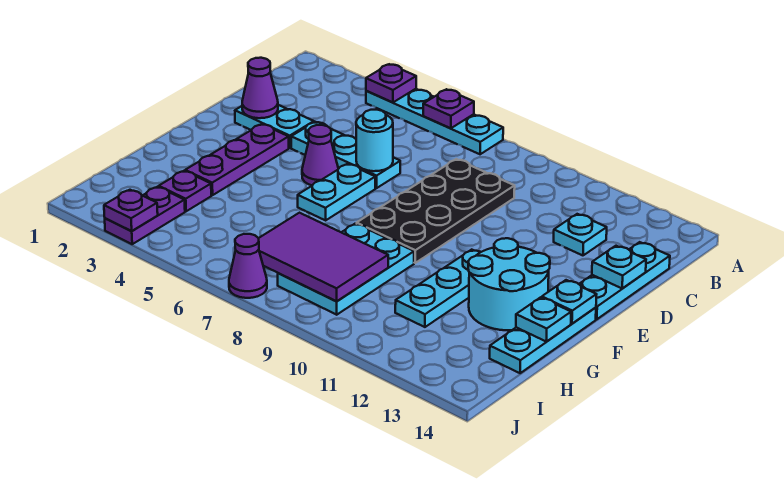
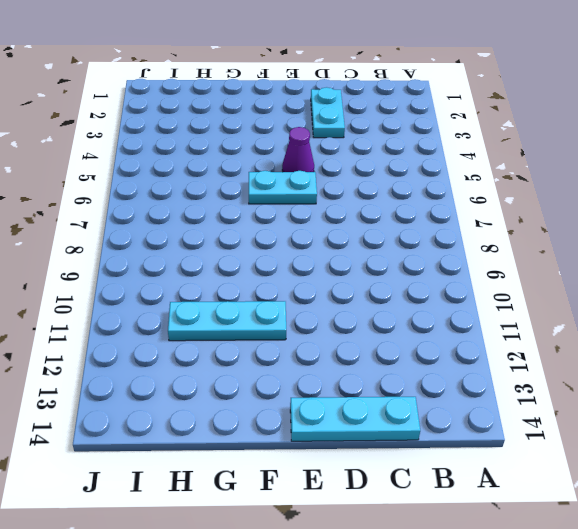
none -> cyan 1x4 plate [366,89,503,154]
none -> black 2x4 plate [357,159,515,263]
none -> cyan 1x1 plate [554,214,607,255]

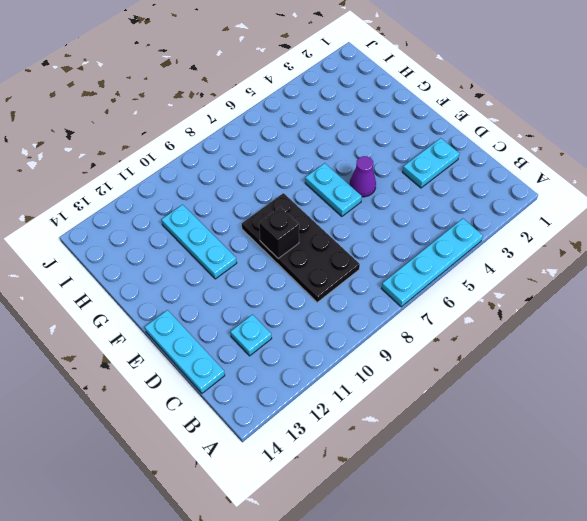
black 1x1 brick [259,207,299,259] -> none
none -> cyan 1x3 plate [291,122,400,188]
none -> purple 1x3 plate [185,124,289,195]
none -> cyan 2x2 round brick [468,238,550,330]

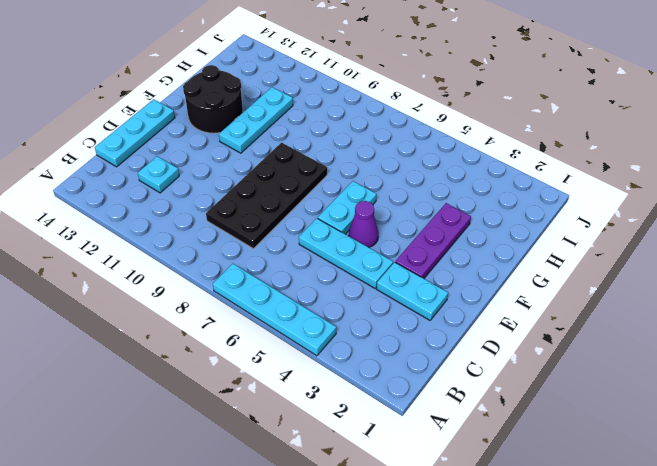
black 2x2 round brick [183,65,243,133] -> cyan 2x2 round brick [468,238,550,330]
none -> cyan 1x3 plate [490,308,596,373]
none -> cyan 2x3 plate [278,223,414,315]
none -> purple 1x1 plate [159,171,211,211]

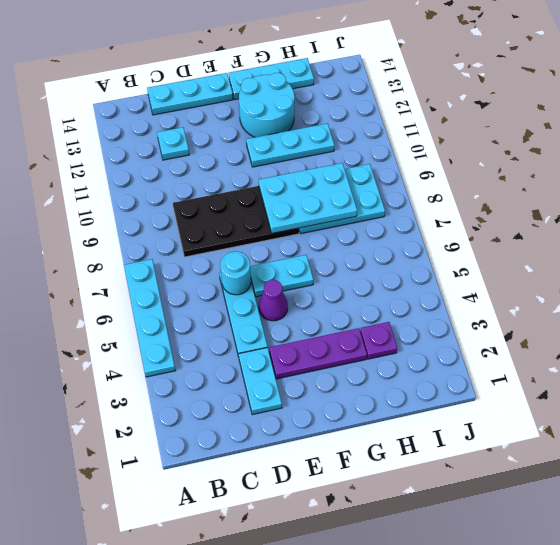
cyan 2x3 plate [259,163,357,233] -> purple 2x3 tile [259,213,388,301]
none -> purple 1x2 plate [105,187,185,244]
none -> purple 1x1 cone [229,234,267,298]
none -> purple 1x1 plate [366,64,416,103]

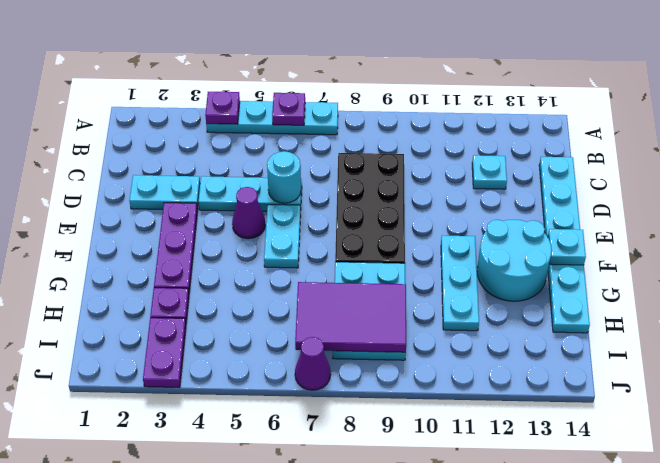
none -> purple 1x1 cone [242,58,278,118]
none -> cyan 1x1 plate [592,246,646,288]
none -> cyan 1x1 plate [516,297,571,342]

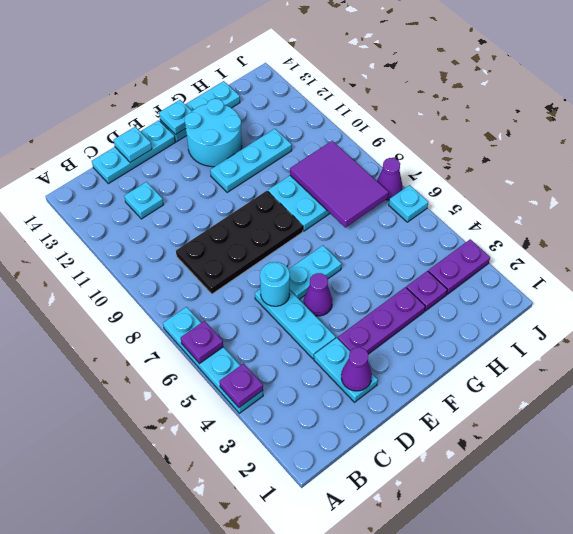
cyan 1x1 plate [389,185,428,222] -> cyan 1x1 plate moved to [516,297,571,342]
none -> purple 1x1 plate [104,190,158,231]

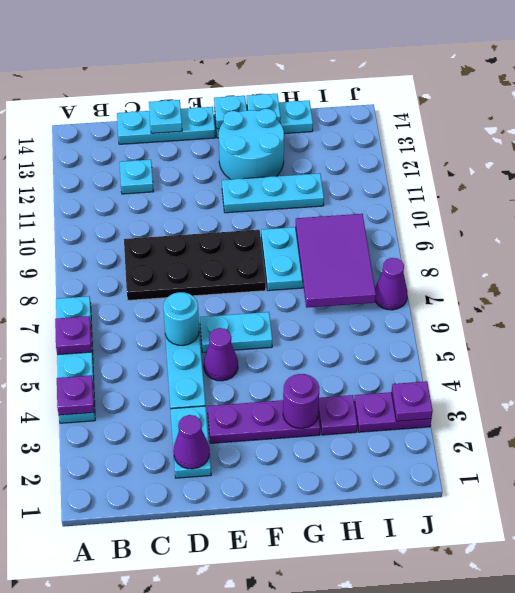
purple 1x1 round brick [283,374,320,428] -> none

